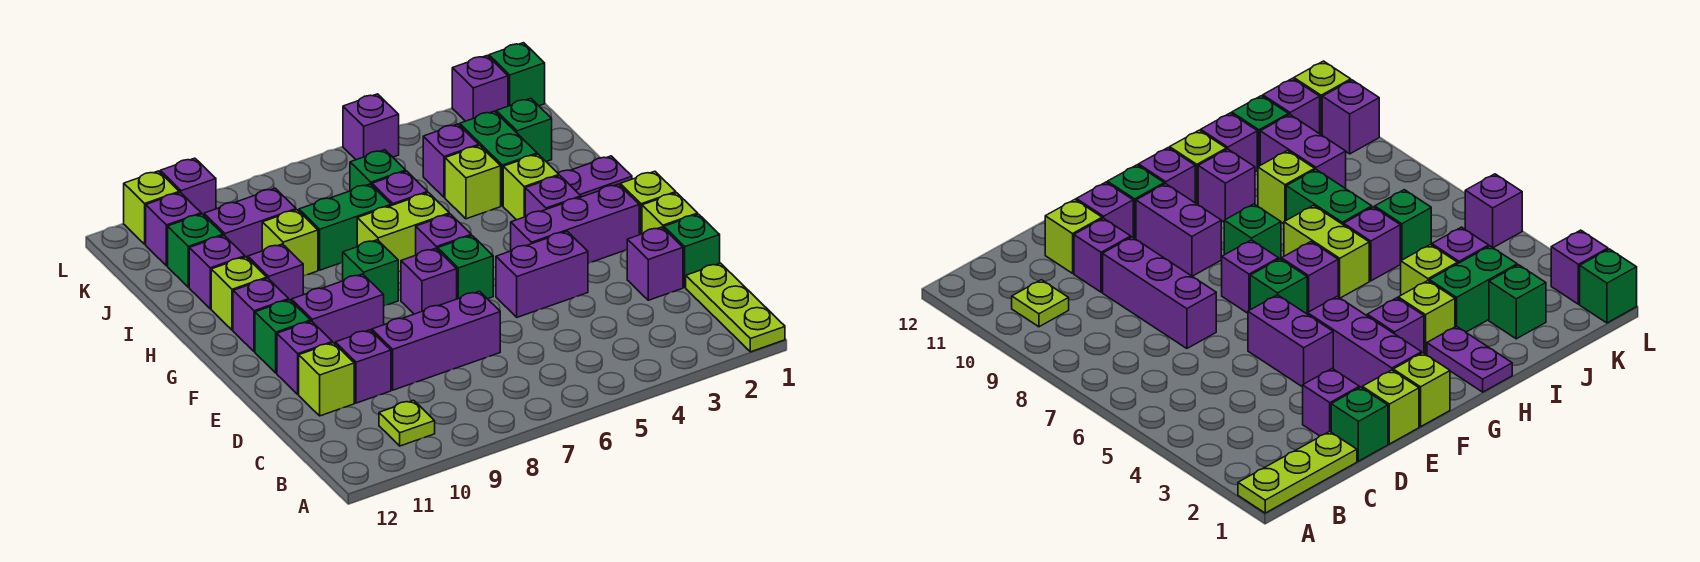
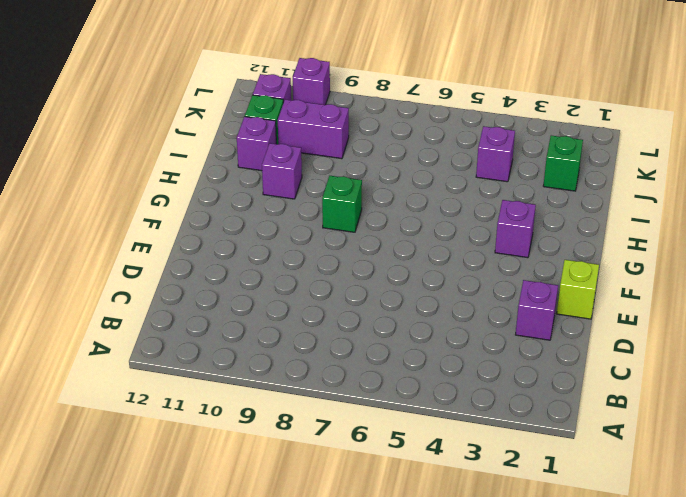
none -> lime 1x3 plate [686,263,785,352]
none -> lime 1x1 plate [379,400,435,446]
none -> green 1x1 brick [664,214,720,287]
none -> purple 1x3 brick [372,291,500,390]

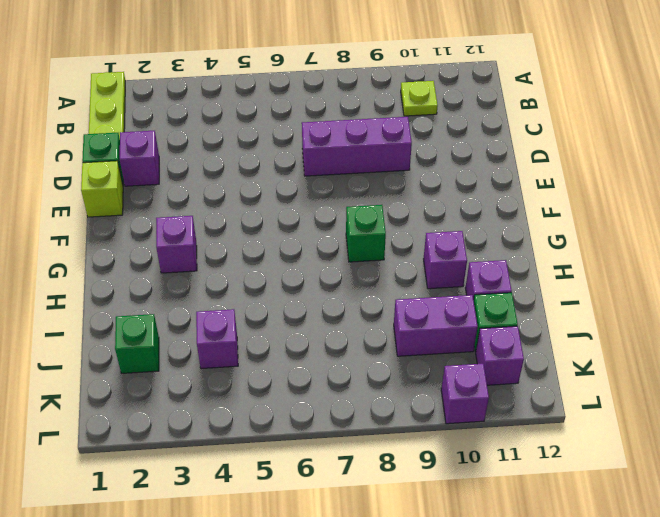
none -> purple 1x1 brick [335,330,391,403]
none -> lime 1x1 brick [299,343,354,416]
none -> purple 1x2 brick [496,231,588,317]
none -> purple 1x1 brick [277,321,332,394]

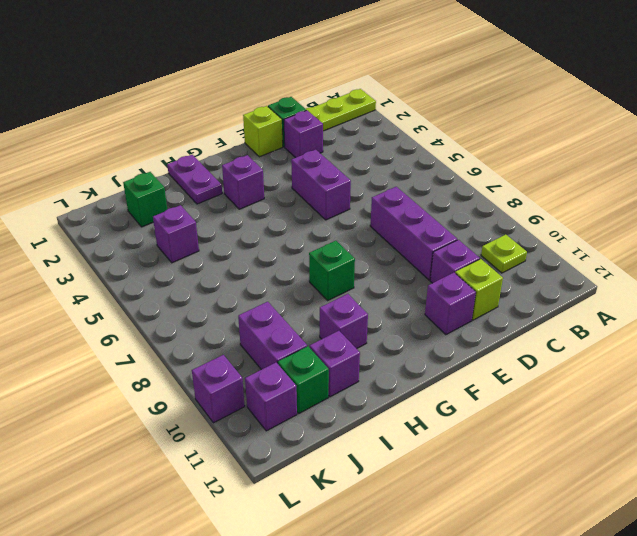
none -> lime 1x1 brick [620,171,676,235]
none -> purple 1x3 brick [511,184,639,263]
none -> green 1x1 brick [438,236,493,299]
none -> purple 1x1 brick [401,248,457,314]

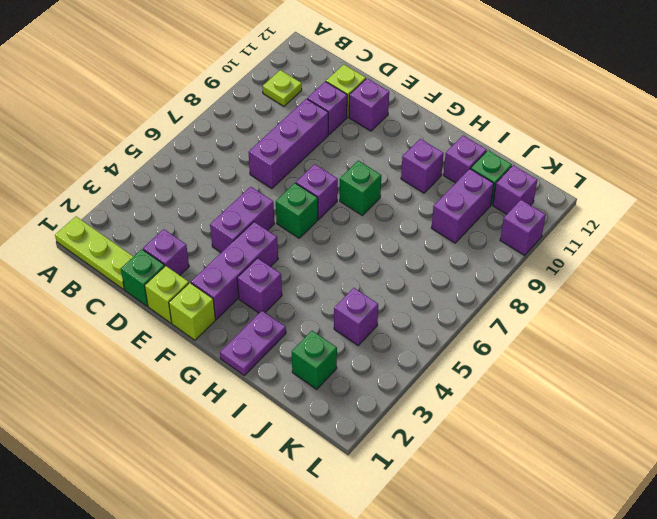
none -> purple 1x2 brick [292,274,384,344]
none -> green 1x1 brick [255,300,311,373]
none -> purple 1x1 brick [416,214,471,255]
none -> purple 1x1 brick [233,278,289,352]

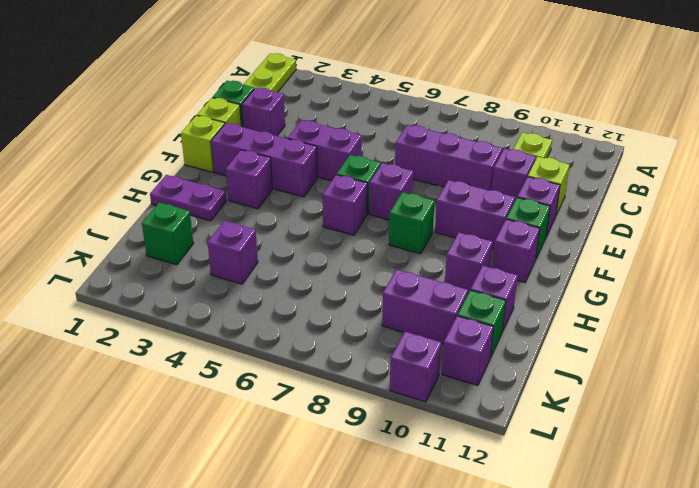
none -> lime 1x1 brick [503,154,559,220]
none -> lime 1x2 brick [357,193,449,272]
none -> lime 1x1 brick [211,257,267,330]
none -> green 1x2 brick [460,111,537,206]

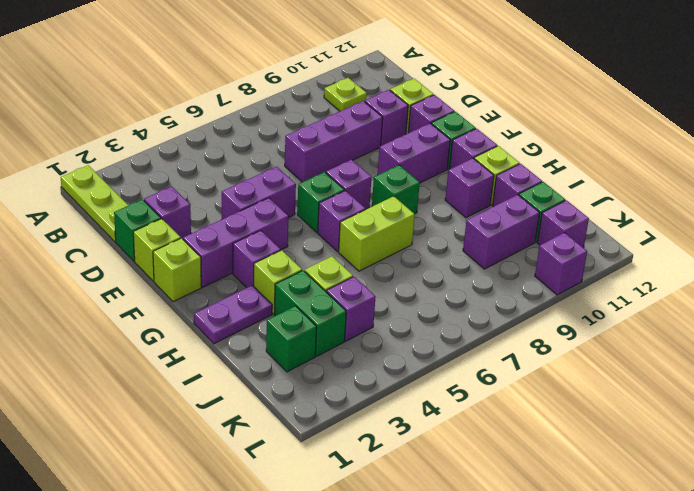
none -> purple 1x1 brick [372,171,428,206]
none -> green 1x2 brick [299,184,391,270]
none -> lime 1x1 brick [262,210,318,276]
none -> green 1x1 brick [350,150,406,191]

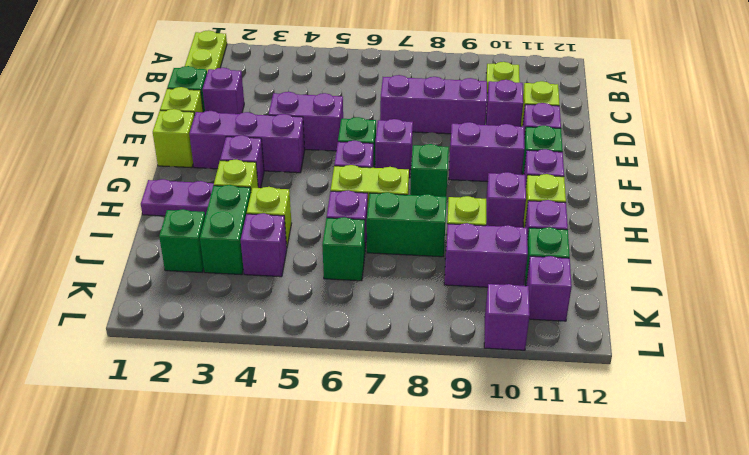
none -> green 1x1 brick [489,43,545,106]
none -> purple 1x1 brick [452,56,508,121]
none -> purple 1x1 brick [343,94,399,160]
none -> lime 1x1 brick [124,171,179,244]

